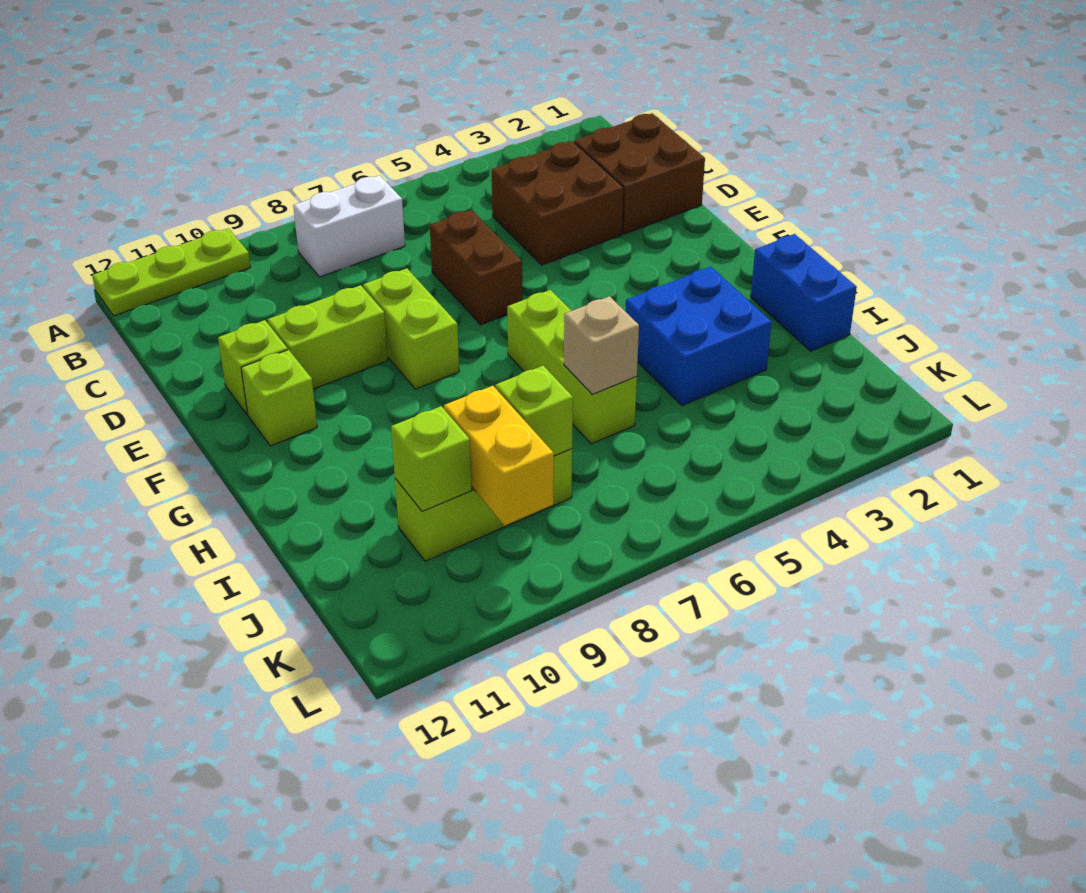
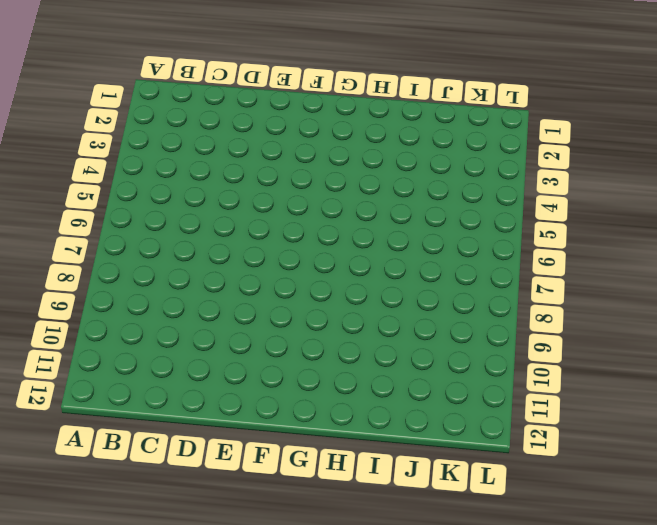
none -> lime 1x3 plate [92,228,251,316]
none -> white 1x2 brick [293,175,405,277]
none -> brown 2x2 brick [574,113,705,234]

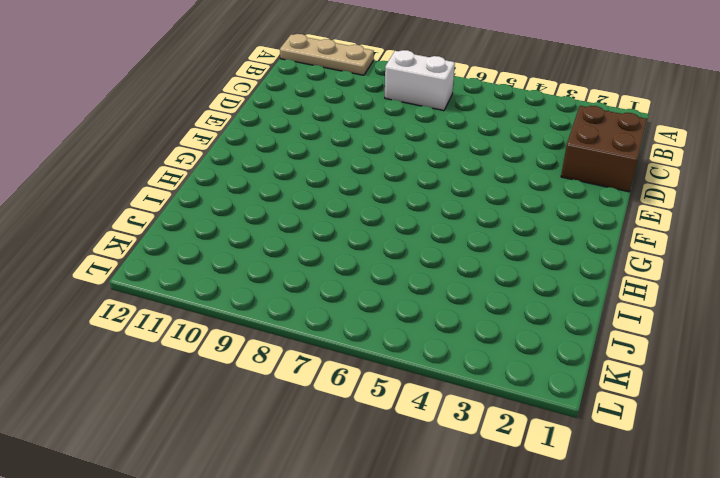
tan 1x3 plate [280,34,374,75] -> lime 1x3 plate [92,228,251,316]
none -> brown 2x2 brick [492,141,624,265]
none -> brown 1x2 brick [430,210,522,325]
none -> lime 1x2 brick [363,268,459,389]

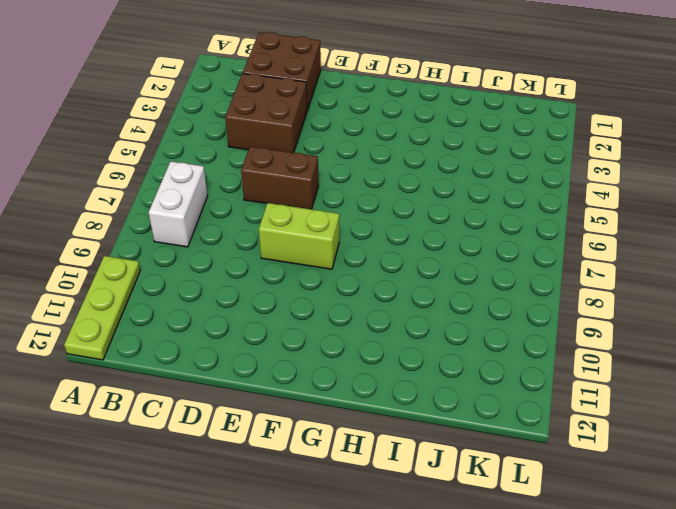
none -> lime 1x2 brick [267,285,388,389]
none -> lime 1x1 brick [218,320,288,414]
none -> lime 1x1 brick [241,350,317,446]

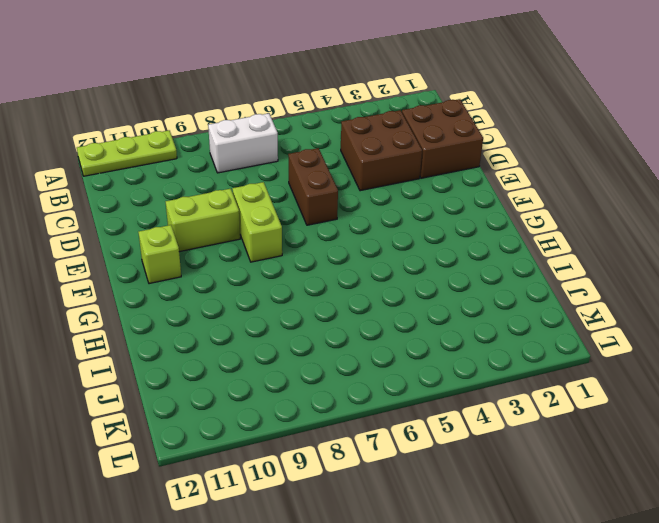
none -> lime 1x1 brick [218,320,288,414]
none -> lime 1x3 brick [507,290,637,444]
none -> blue 1x2 brick [751,234,857,351]

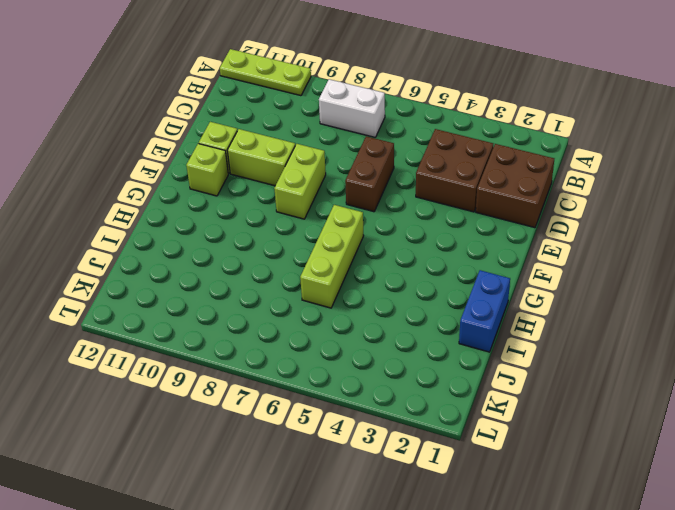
none -> blue 2x2 brick [625,267,772,405]
none -> lime 1x3 brick [395,449,572,561]
none -> tan 1x1 brick [564,296,639,394]

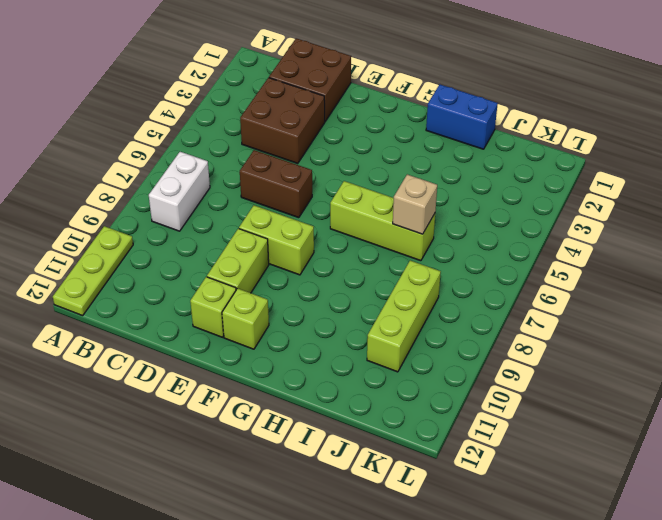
none -> blue 2x2 brick [625,267,772,405]
none -> lime 1x1 brick [495,366,573,456]
none -> yellow 1x2 brick [444,386,554,526]

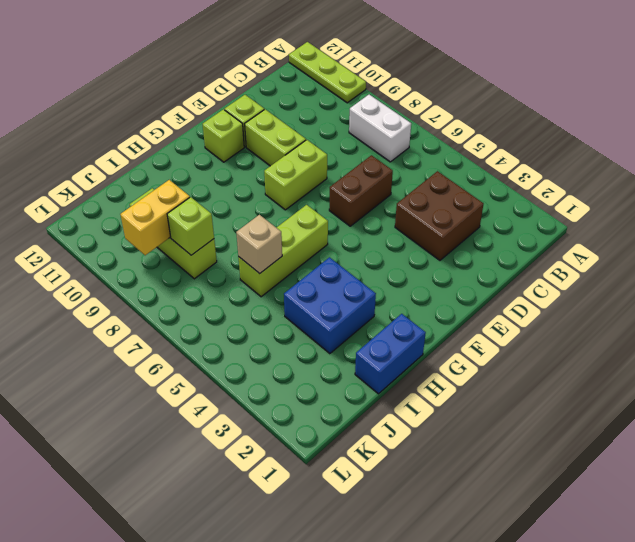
none -> brown 2x2 brick [574,113,705,234]
none -> lime 1x1 brick [391,406,472,511]

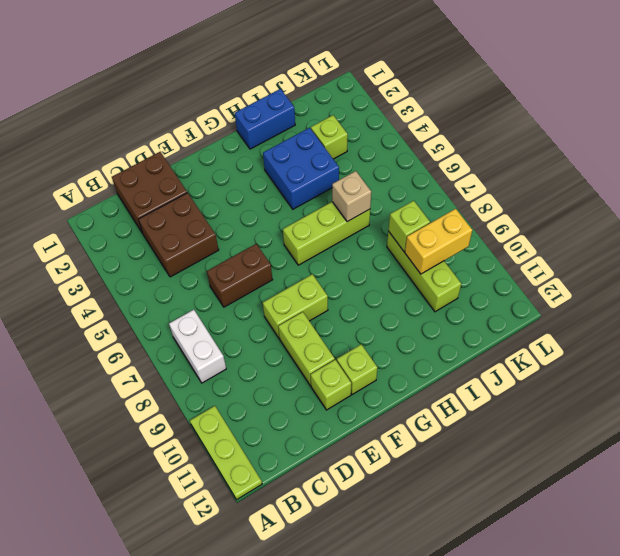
lime 1x1 brick [311,115,348,159] -> lime 1x1 brick moved to [391,406,472,511]

